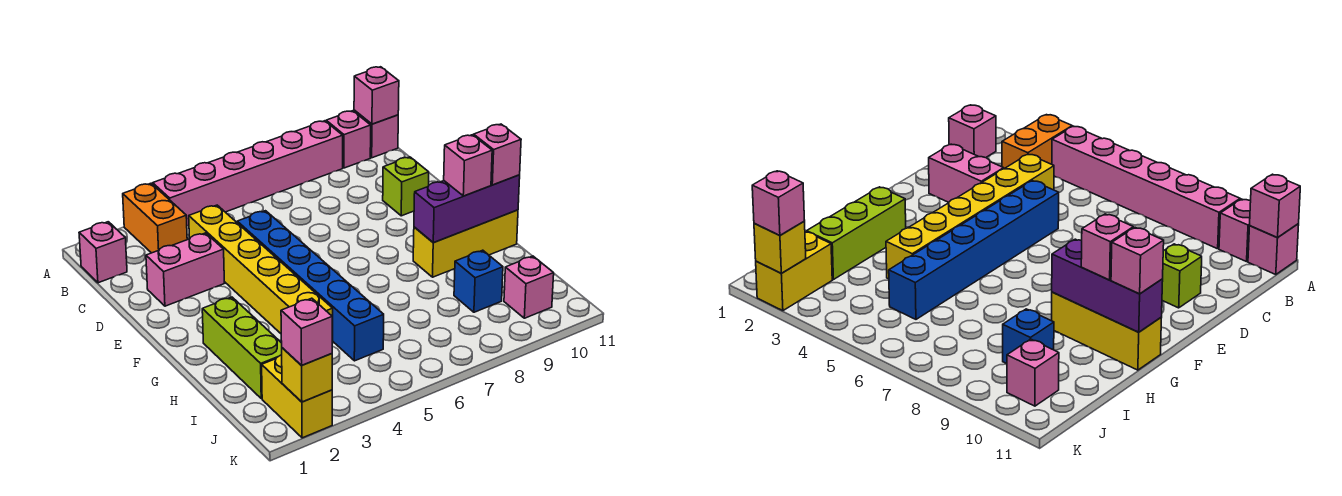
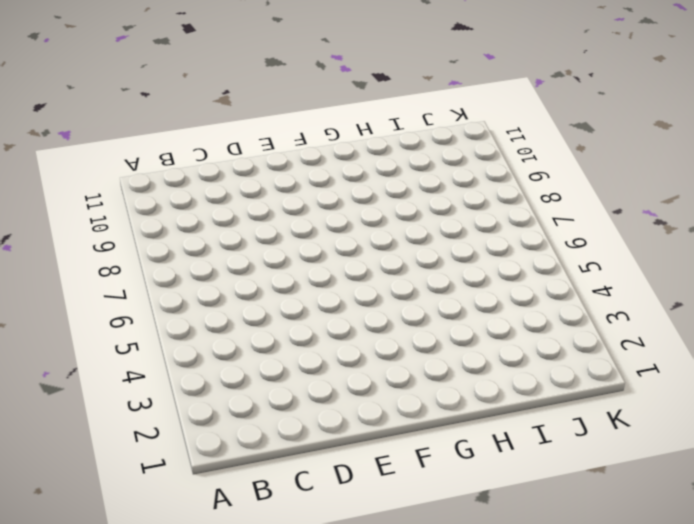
none -> orange 1x2 brick [123,183,187,253]
none -> pink 1x6 brick [153,121,343,226]
none -> pink 1x1 brick [326,111,371,168]

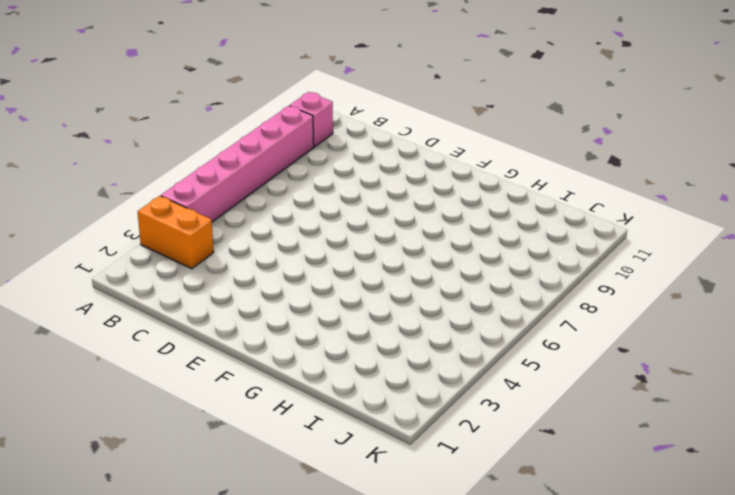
none -> pink 1x1 brick [354,110,398,158]
none -> pink 1x1 brick [79,222,127,283]
none -> yellow 1x6 brick [189,205,333,343]

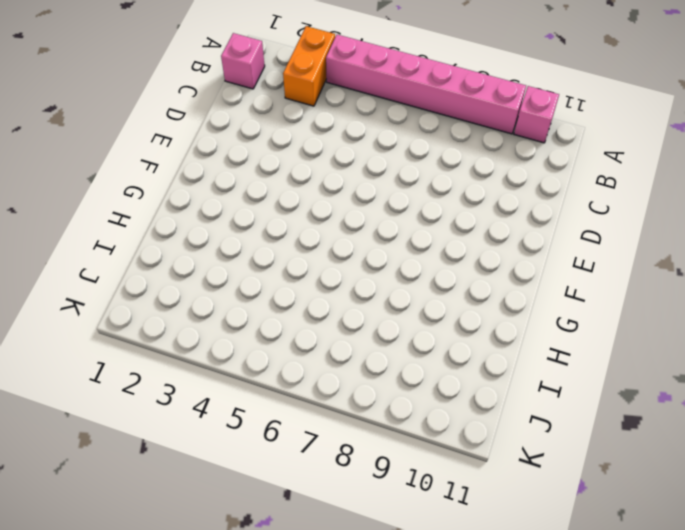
none -> pink 1x1 brick [354,110,398,158]
none -> yellow 1x6 brick [189,205,333,343]
none -> pink 1x2 brick [146,233,224,306]

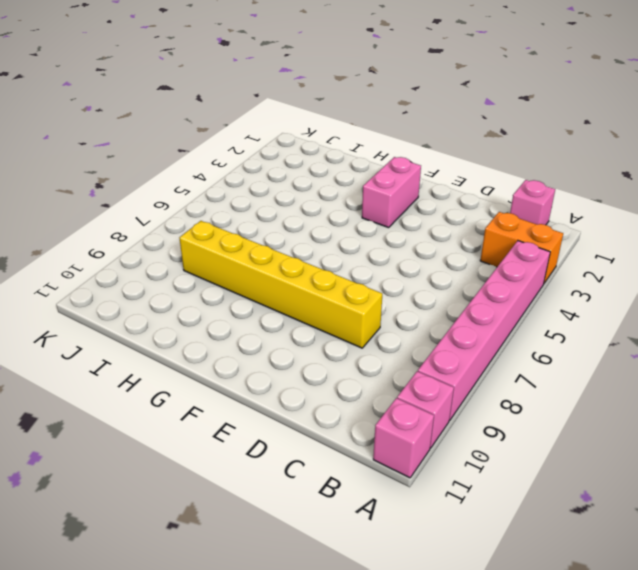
yellow 1x6 brick [180,221,382,348] -> yellow 1x6 brick moved to [189,205,333,343]
pink 1x2 brick [362,157,421,228] -> pink 1x2 brick moved to [146,233,224,306]
none -> blue 1x6 brick [237,211,384,361]
none -> lime 1x1 brick [383,157,429,216]
none -> lime 1x3 brick [202,297,282,399]

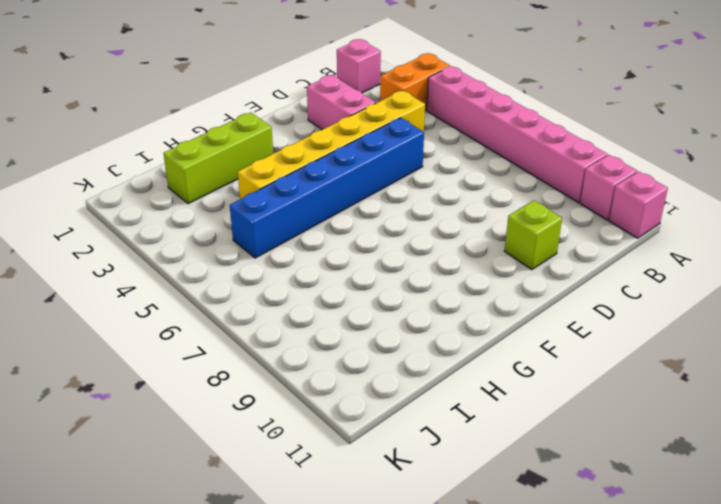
none -> yellow 1x3 brick [413,210,518,277]
none -> blue 1x1 brick [454,250,503,312]
none -> yellow 1x2 brick [262,355,332,438]

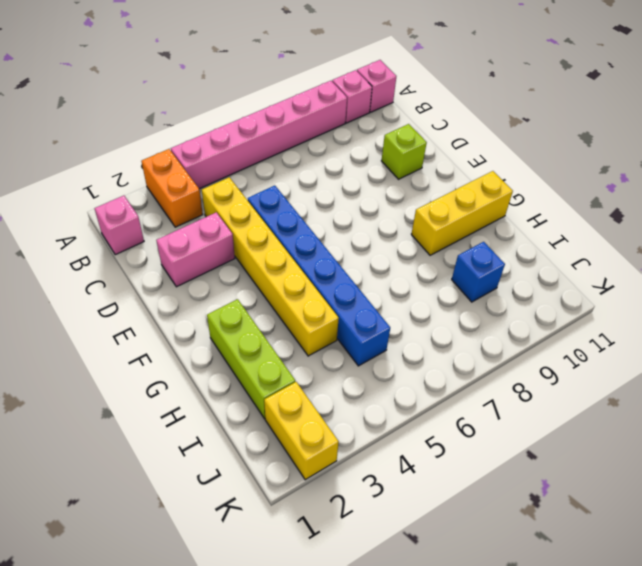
none -> pink 1x1 brick [504,256,554,318]
none -> pink 1x1 brick [354,67,399,124]
none -> purple 1x3 brick [414,175,520,243]

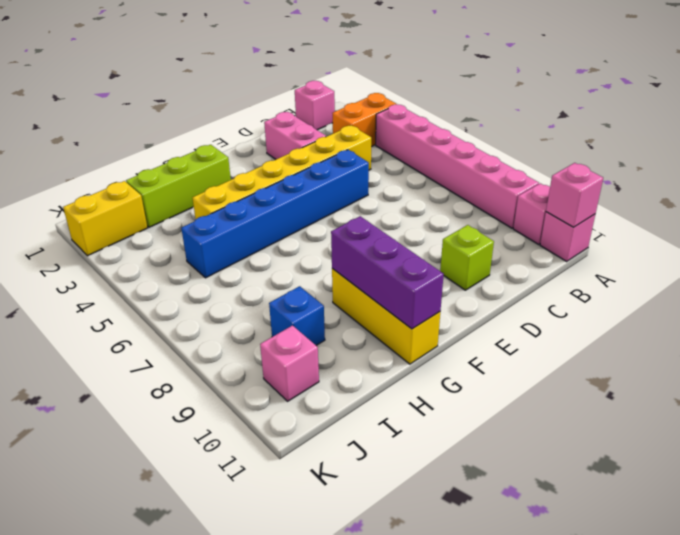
none -> yellow 1x1 brick [282,348,332,402]
none -> pink 1x1 brick [444,135,492,196]
none -> pink 1x1 brick [474,124,521,185]

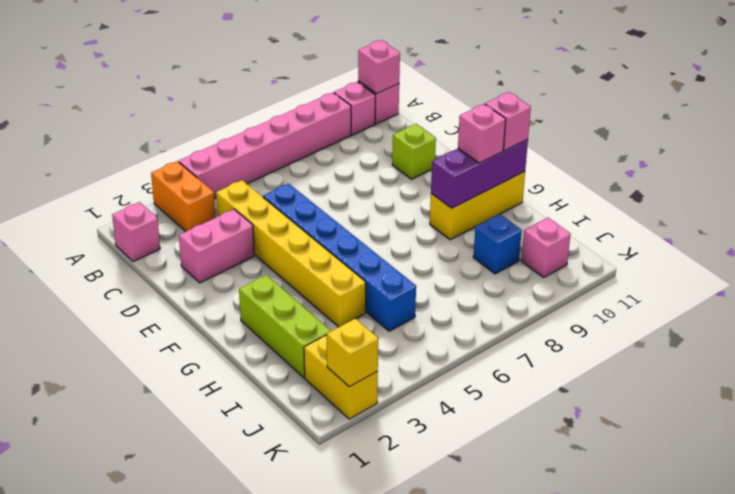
none -> pink 1x1 brick [281,298,332,365]

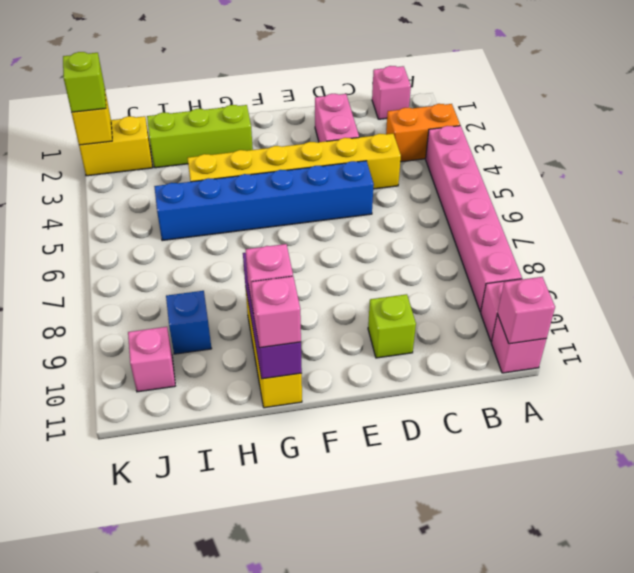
lime 1x1 brick [63,52,106,112] -> pink 1x1 brick [281,298,332,365]

